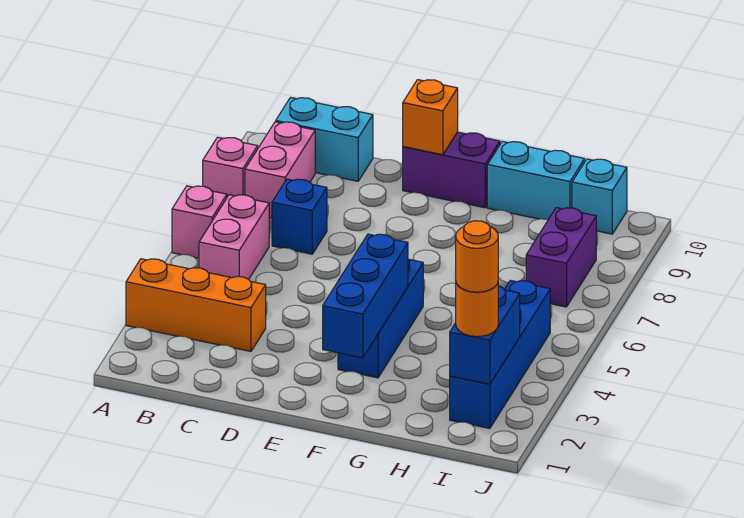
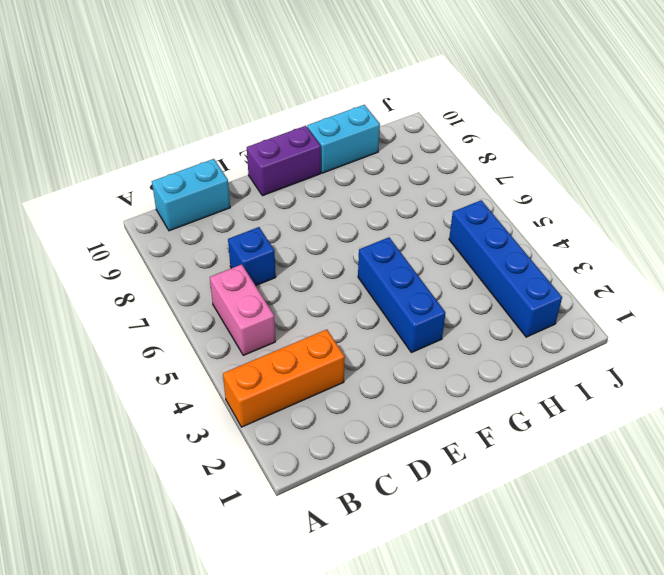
none -> pink 1x1 brick [172,186,227,258]
none -> pink 1x1 brick [203,137,258,197]
none -> pink 1x2 brick [245,122,315,218]

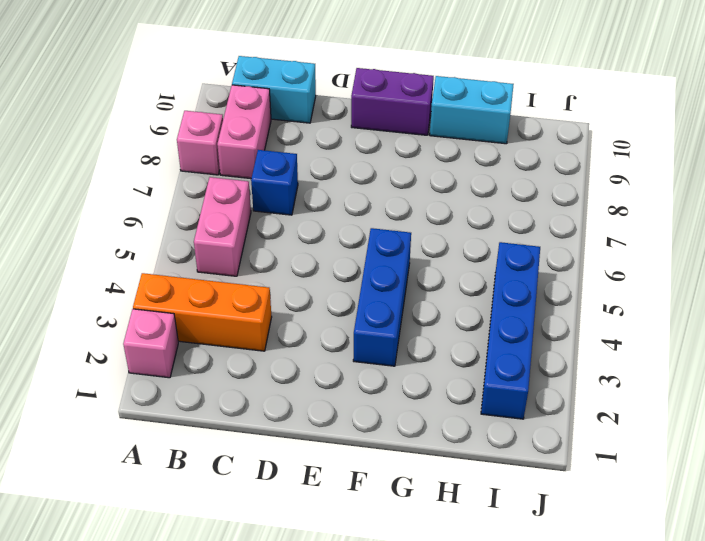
pink 1x1 brick [123,309,178,378] -> pink 1x1 brick moved to [172,186,227,258]
none -> purple 1x2 brick [526,208,596,307]
none -> cyan 1x1 brick [572,159,627,234]
none -> orange 1x1 brick [403,80,458,155]

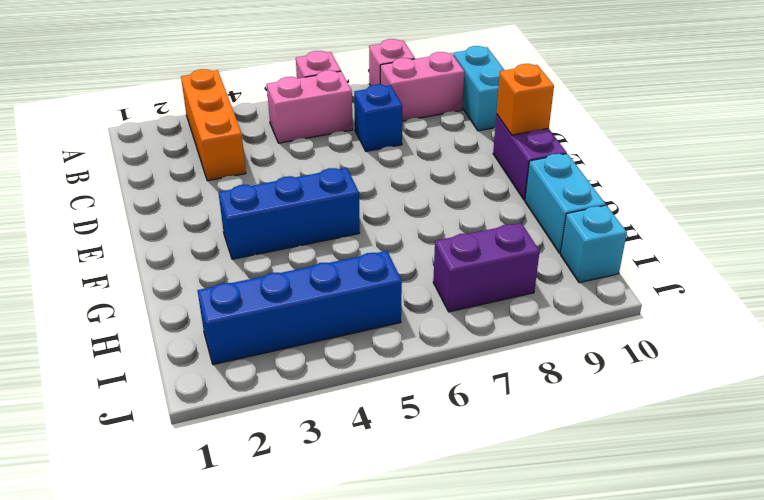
none -> blue 1x3 brick [323,234,408,358]
none -> blue 1x2 brick [450,286,520,384]
none -> orange 1x1 round brick [456,283,498,337]

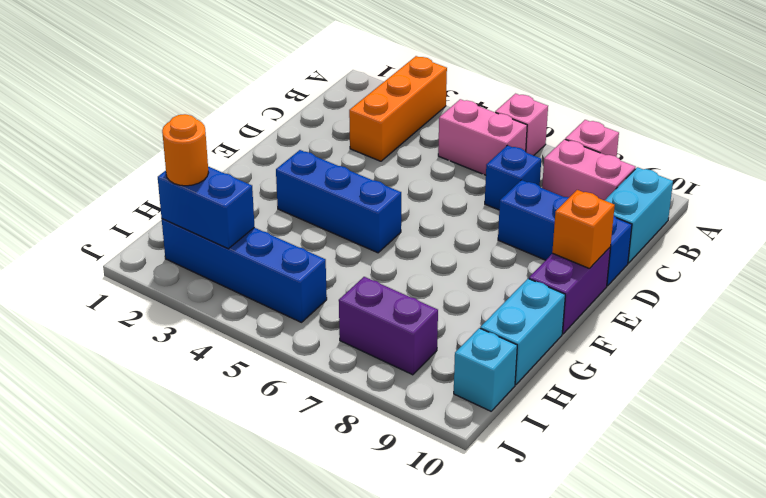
blue 1x3 brick [498,180,632,286] -> blue 1x3 brick moved to [323,234,408,358]
none -> orange 1x1 round brick [456,221,498,292]

